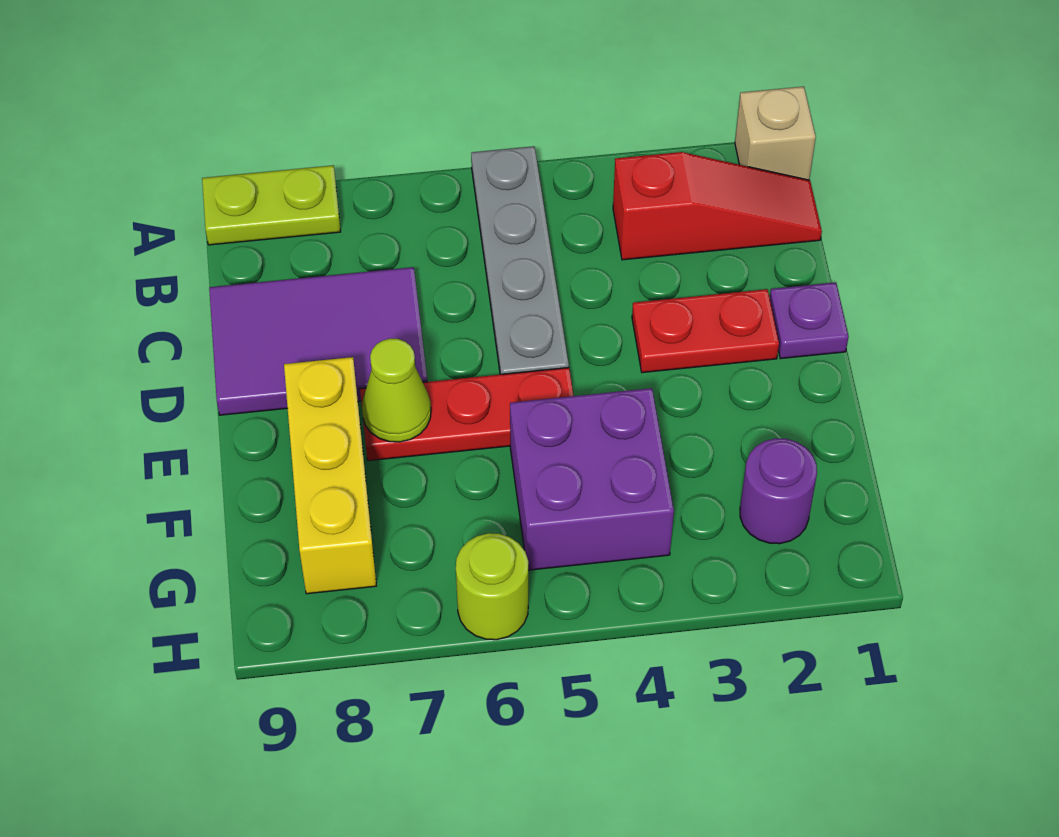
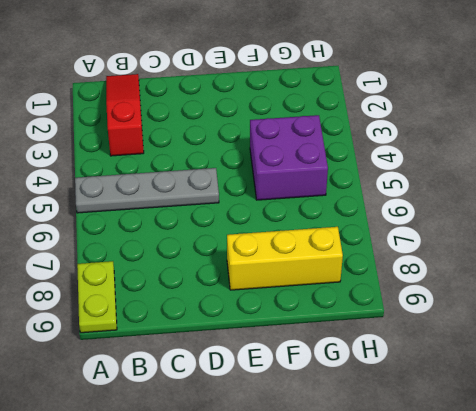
none -> tan 1x1 brick [735,87,816,180]
none -> purple 2x3 tile [209,267,427,415]
none -> purple 1x1 plate [770,282,849,359]

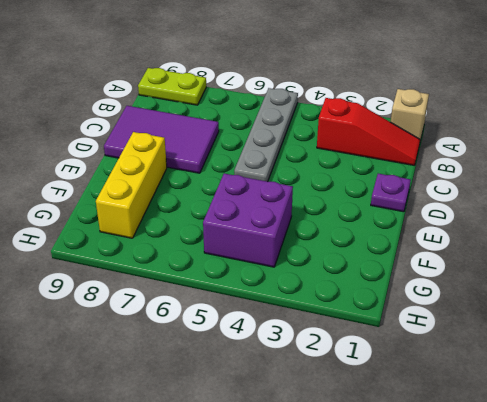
none -> red 1x2 plate [632,289,779,373]
none -> red 1x3 plate [360,368,574,461]
none -> purple 1x1 round brick [740,438,817,544]

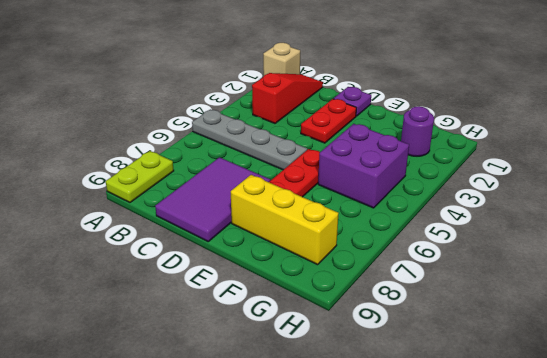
none -> lime 1x1 round brick [456,533,528,640]
none -> lime 1x1 cone [362,339,431,442]

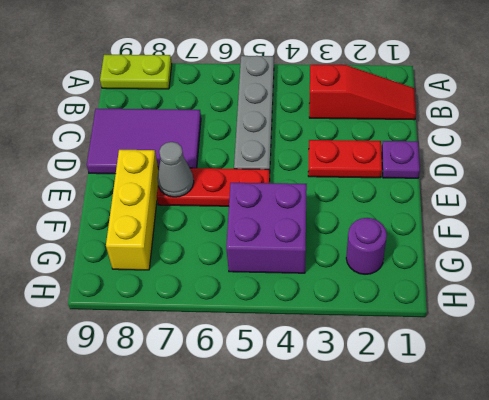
grey 1x1 cone [157,142,194,197] -> lime 1x1 cone [362,339,431,442]
none -> tan 1x1 brick [735,87,816,180]
none -> lime 1x1 round brick [456,533,528,640]

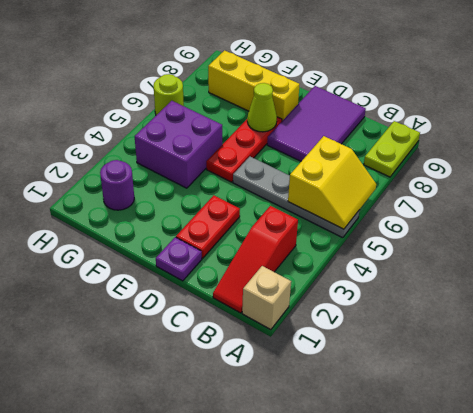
yellow 2x2 slope [288,136,376,229] -> none

